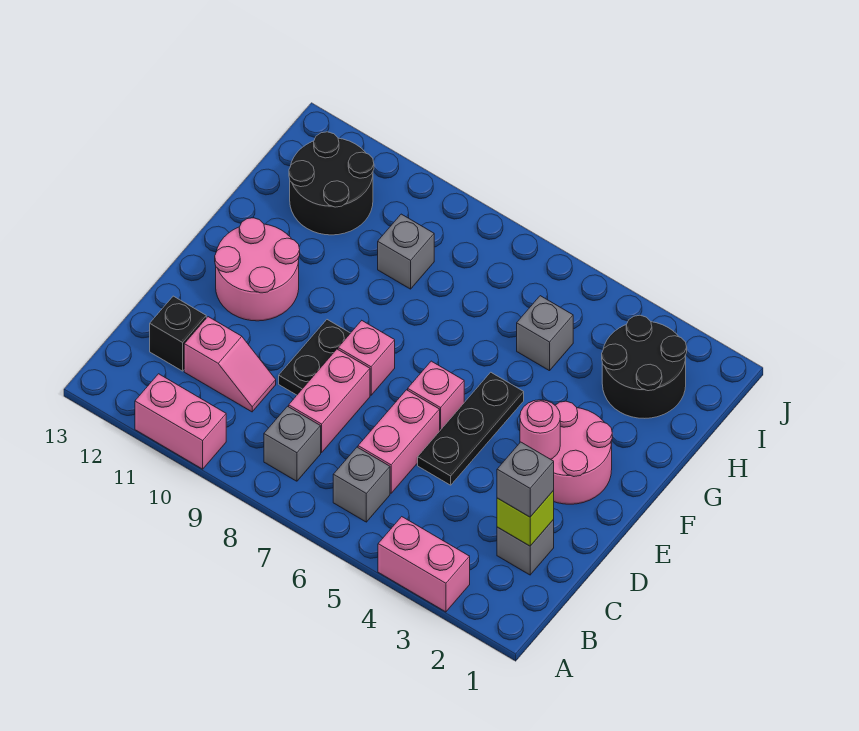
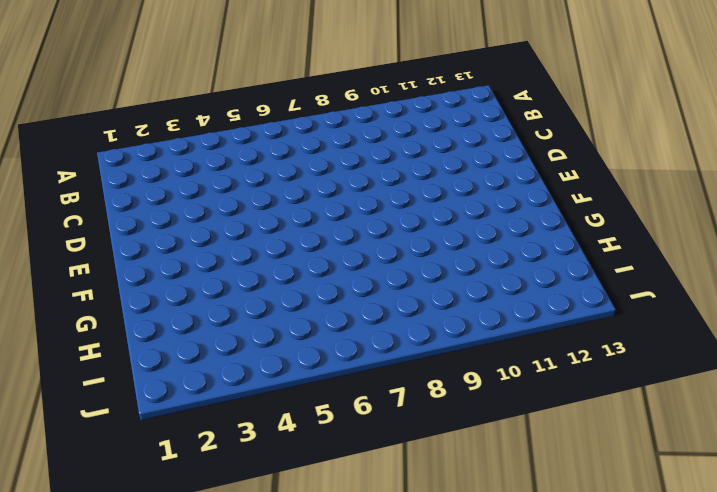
none -> pink 1x2 brick [378,517,470,612]
none -> pink 1x2 brick [135,374,226,469]
none -> grey 1x1 brick [333,447,390,522]

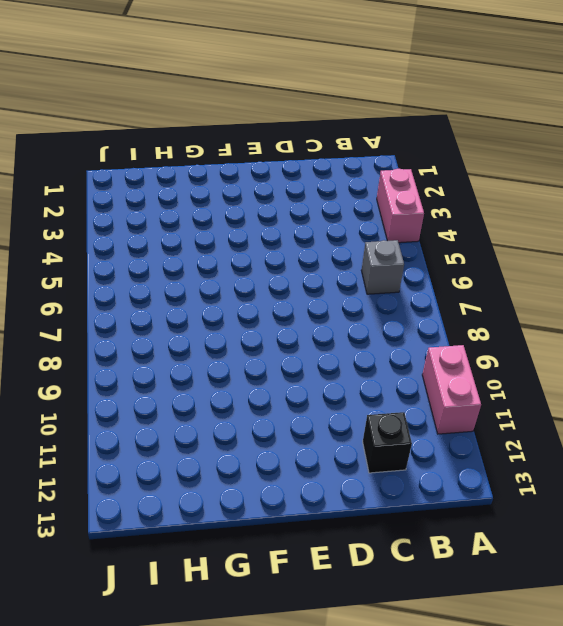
none -> grey 1x1 brick [264,406,321,481]
none -> grey 1x1 brick [497,520,554,575]
none -> pink 1x2 brick [358,390,440,493]

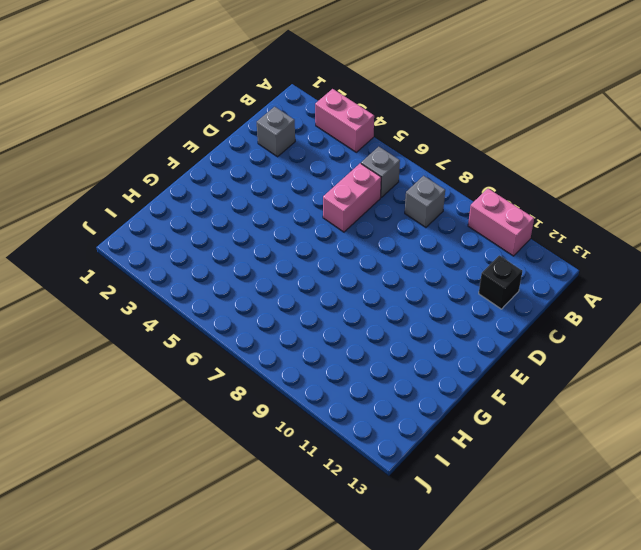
none -> pink 1x2 brick [289,349,370,453]
none -> pink 1x2 slope [184,317,276,412]
none -> black 1x3 plate [418,372,524,485]

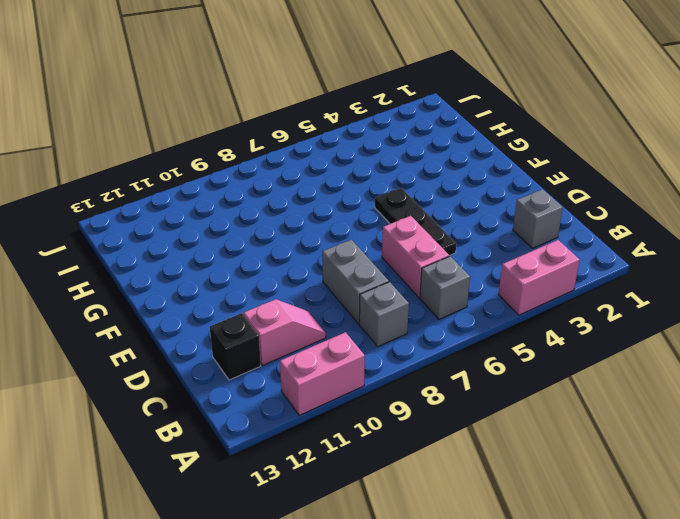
grey 1x2 brick [322,240,389,324] -> pink 1x2 brick [289,349,370,453]
none -> black 1x2 plate [279,320,350,395]
none -> pink 2x2 round brick [551,401,612,504]
none -> pink 1x1 brick [408,361,464,430]

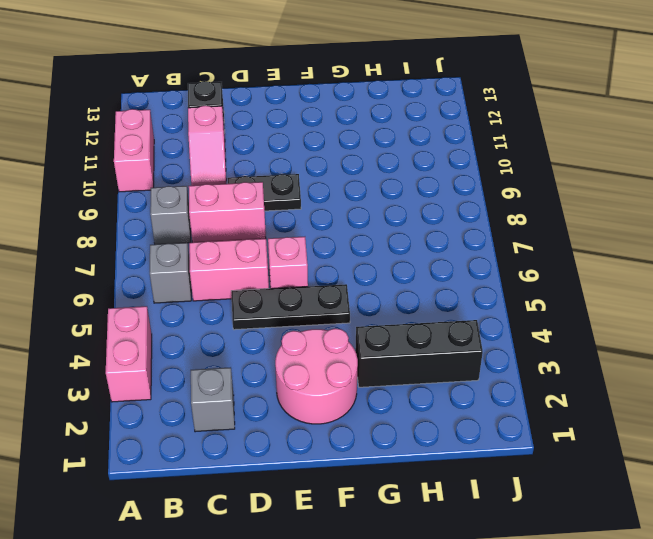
black 1x3 brick [355,320,483,387] -> black 2x2 round brick [602,315,687,418]
none -> pink 1x1 brick [338,321,395,395]
none -> pink 2x2 round brick [215,218,300,321]
none -> grey 1x1 brick [517,296,573,371]

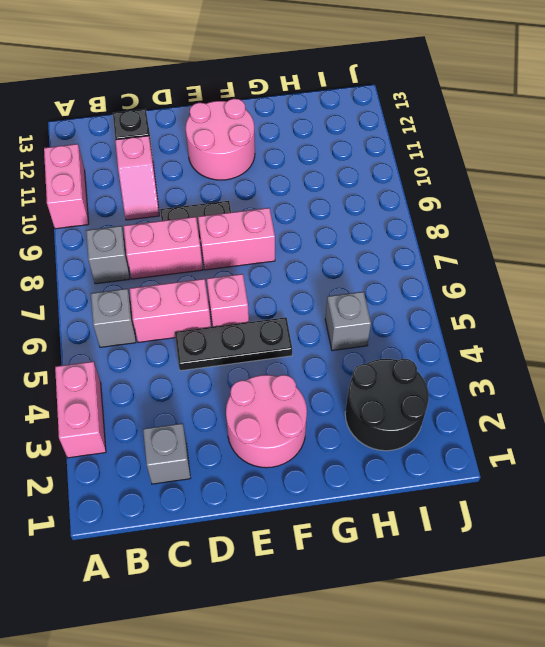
pink 1x2 brick [198,208,275,270] -> pink 1x1 brick [338,321,395,395]
none -> grey 1x1 brick [378,214,434,289]
none -> black 2x2 round brick [289,132,374,235]
none -> lime 1x1 brick [497,491,554,546]

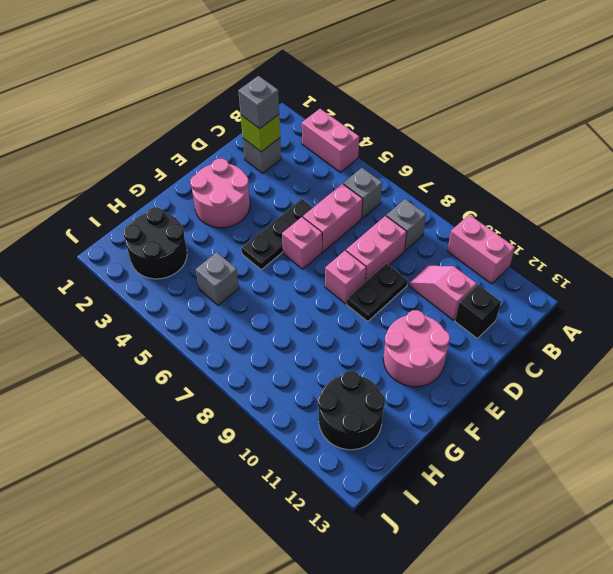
none -> grey 1x1 brick [378,214,434,289]
none -> pink 1x1 round brick [520,400,560,459]

